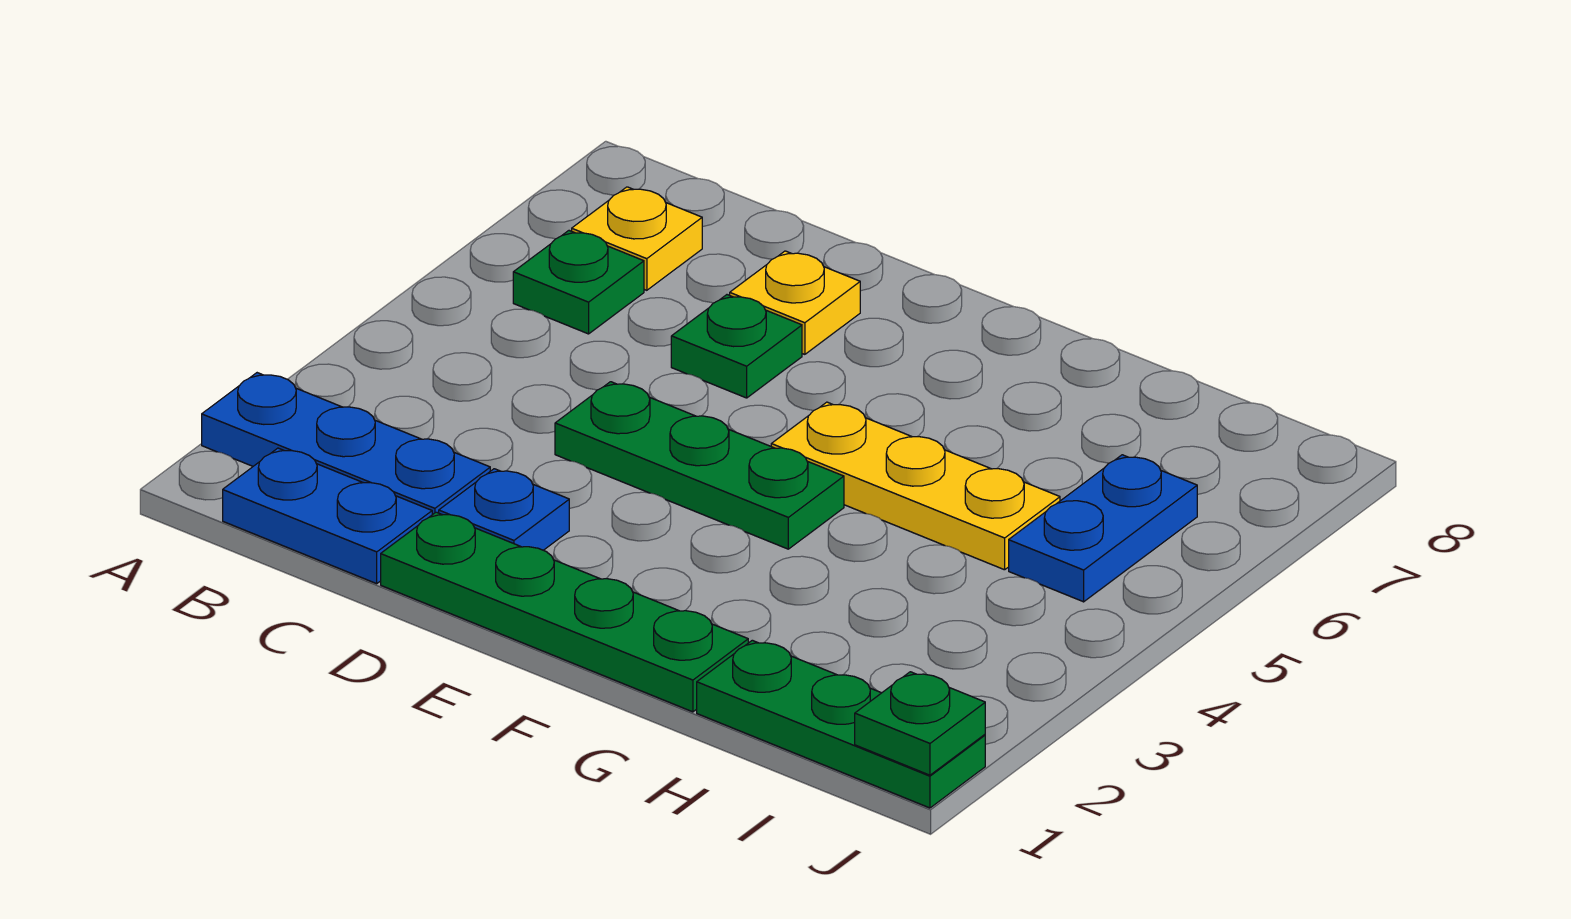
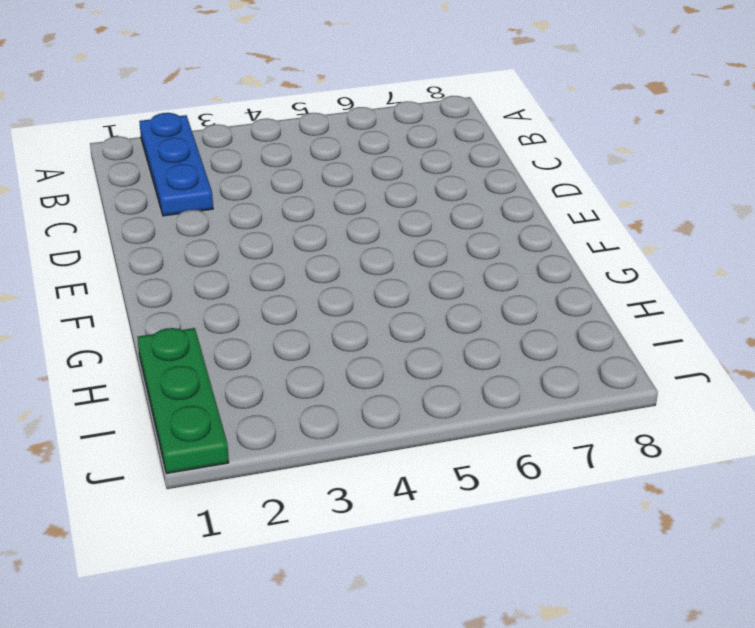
none -> blue 1x2 plate [223,448,432,584]
none -> green 1x1 plate [513,231,644,334]
none -> yellow 1x1 plate [572,187,702,290]

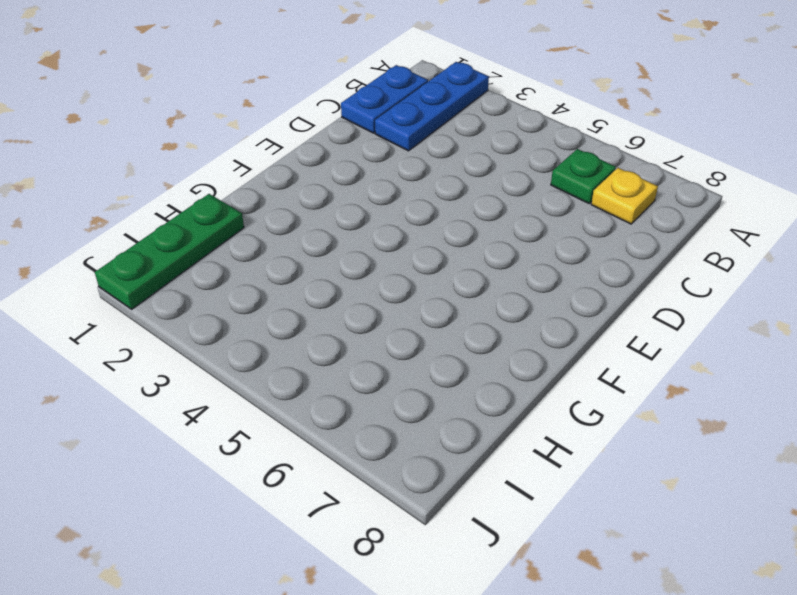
none -> green 1x4 plate [381,512,748,712]
none -> blue 1x1 plate [439,469,569,550]
none -> green 1x3 plate [555,382,844,549]

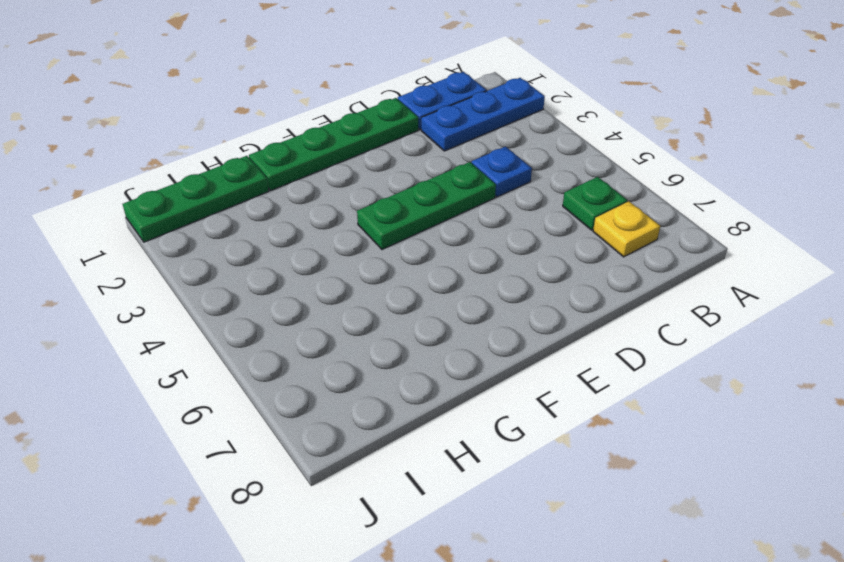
blue 1x1 plate [472,147,532,197] -> blue 1x1 plate moved to [439,469,569,550]
none -> green 1x1 plate [671,295,802,398]
none -> yellow 1x1 plate [730,251,860,354]
none -> yellow 1x3 plate [771,402,1060,570]

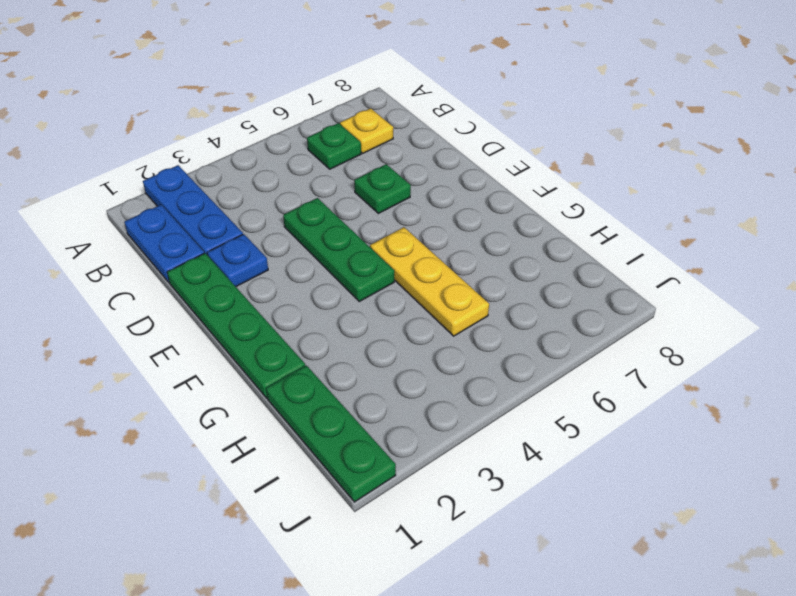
none -> yellow 1x1 plate [730,251,860,354]
none -> blue 1x2 plate [1009,455,1197,602]
none -> green 1x1 plate [855,672,985,775]

